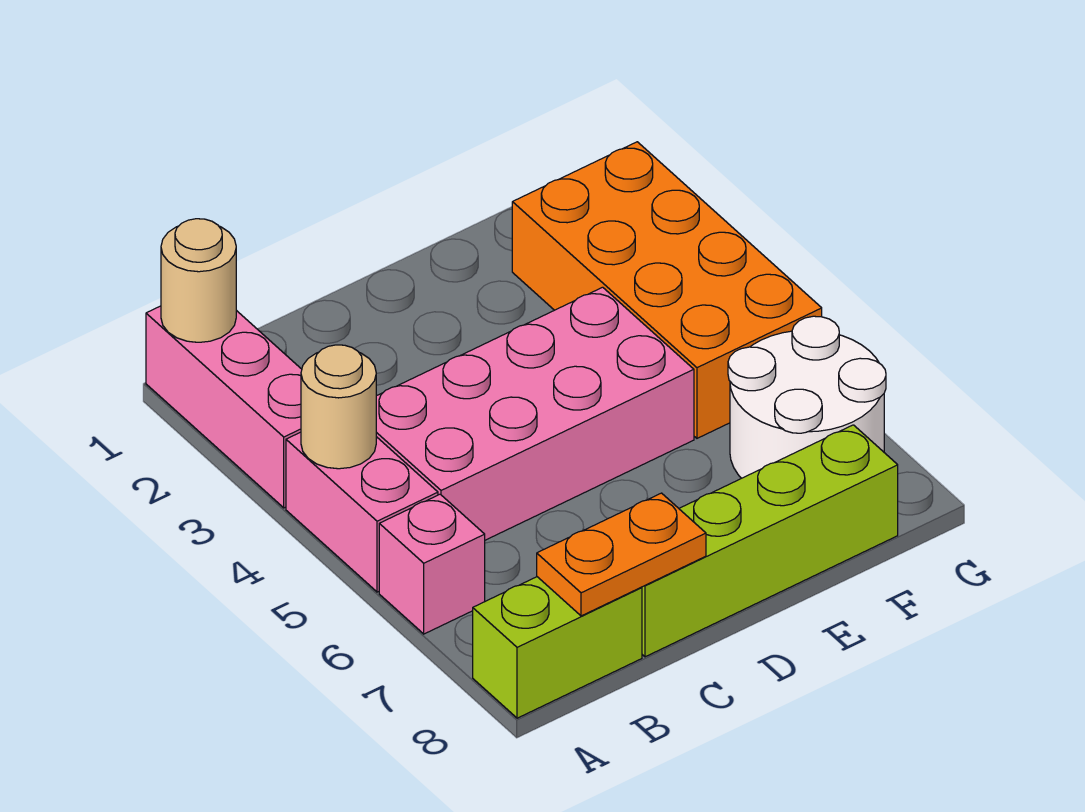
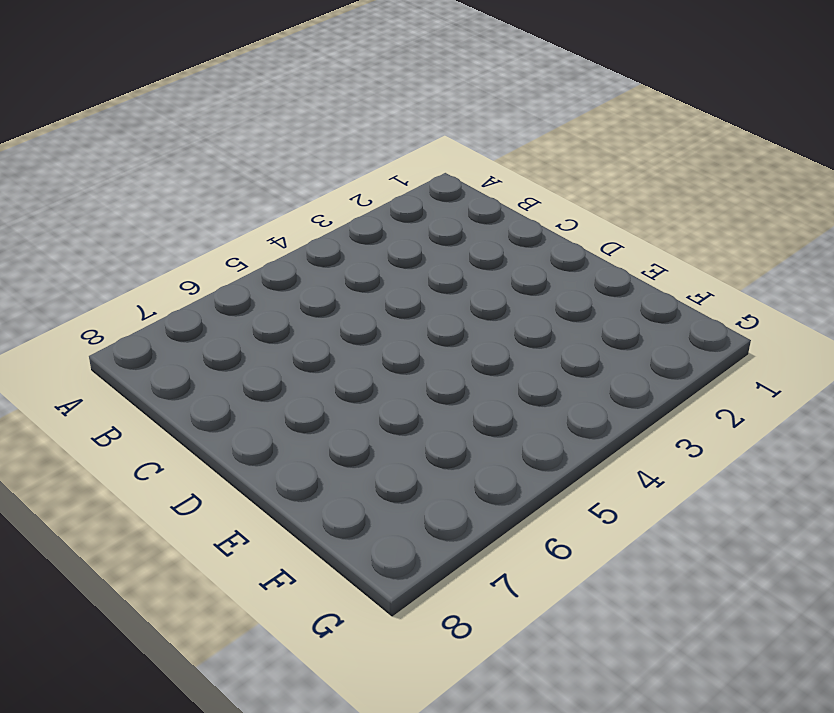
none -> pink 1x3 brick [146,306,302,508]
none -> pink 1x2 brick [286,432,438,592]

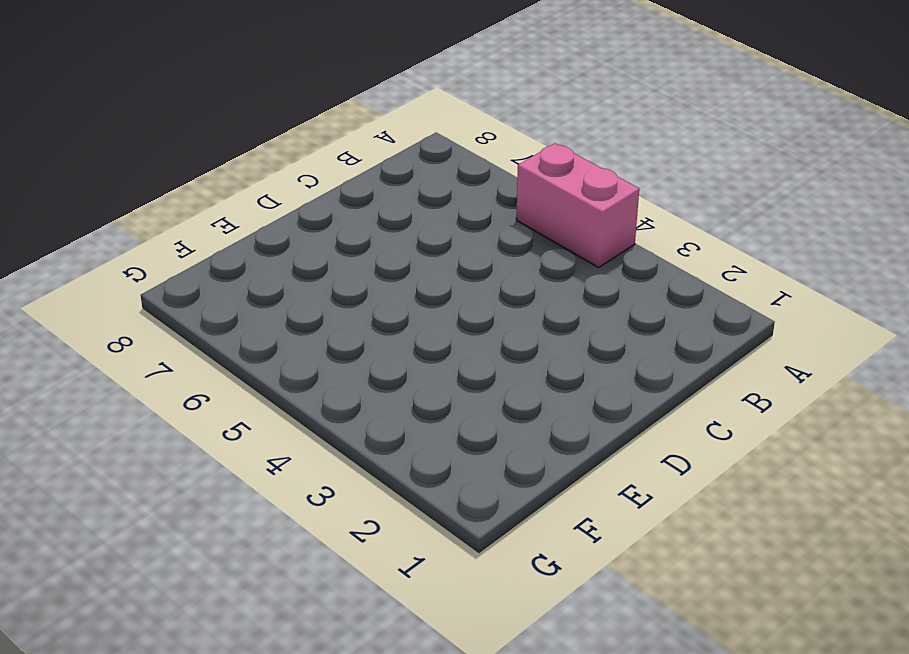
none -> pink 1x3 brick [146,306,302,508]
none -> pink 1x1 brick [379,494,485,634]

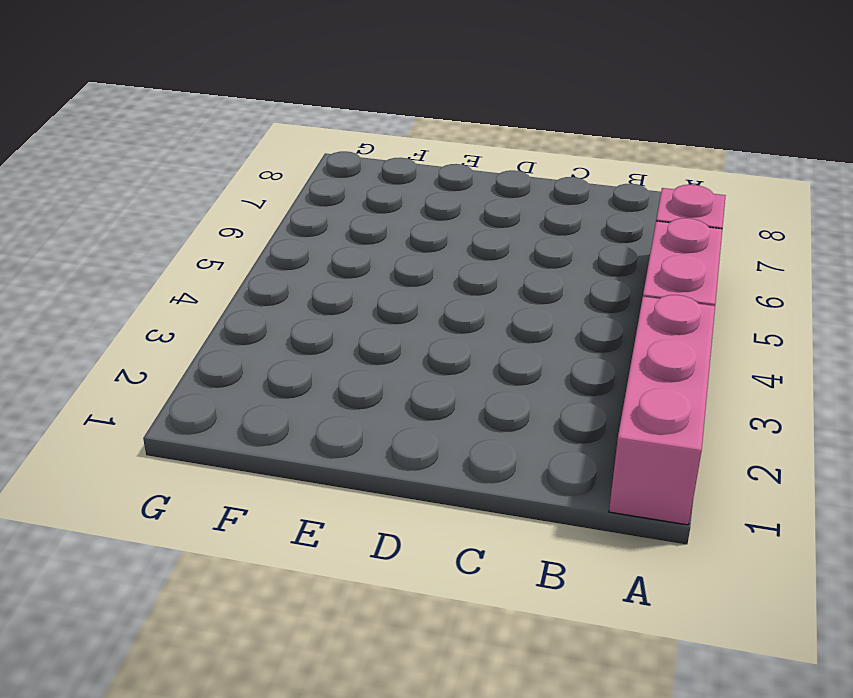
none -> lime 1x2 brick [473,577,642,718]
none -> pink 2x4 brick [376,287,694,540]

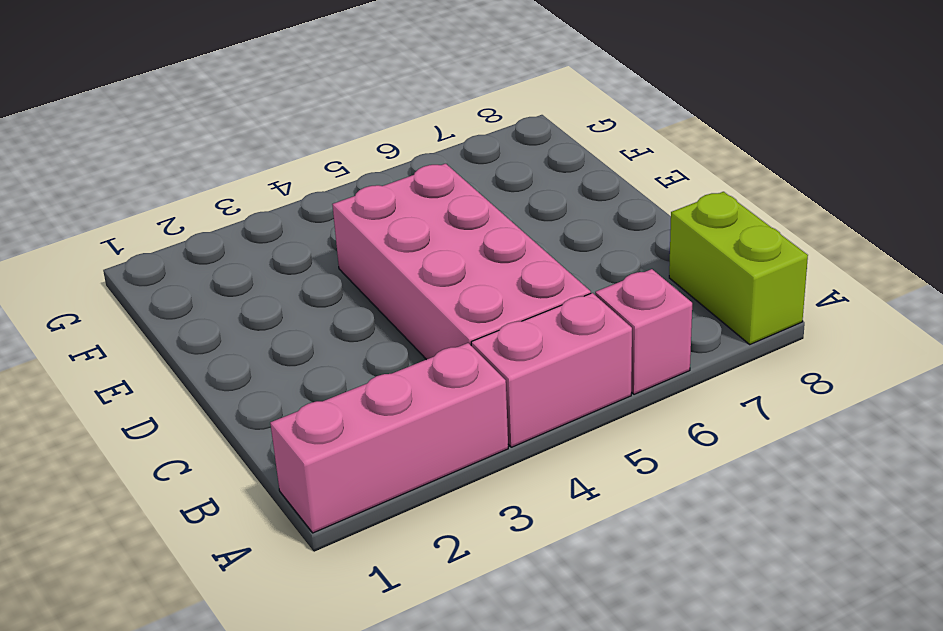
none -> lime 1x4 brick [642,425,898,657]
none -> orange 2x4 brick [512,142,822,438]

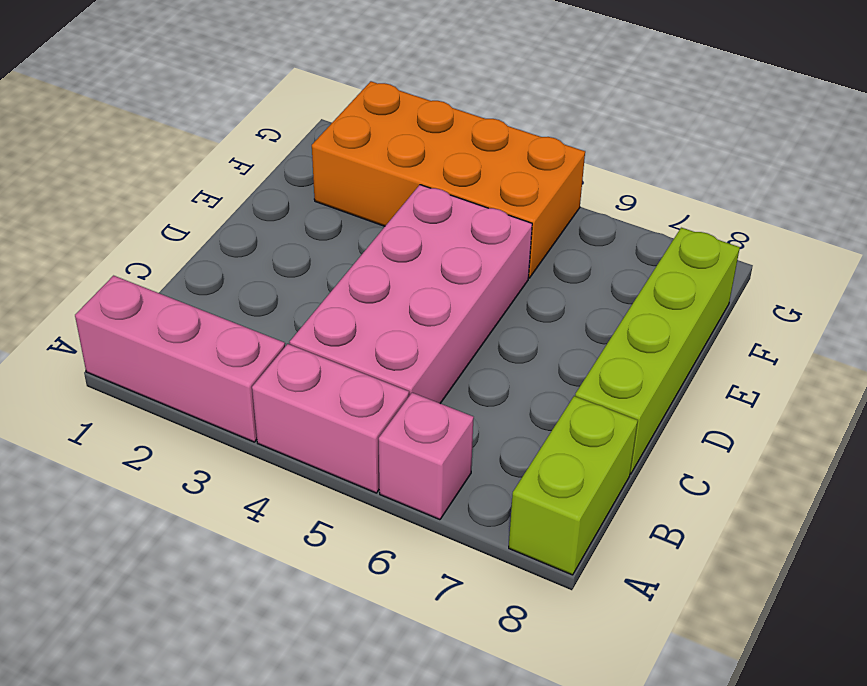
none -> white 2x2 round brick [728,316,886,478]
none -> tan 1x1 round brick [161,219,236,342]

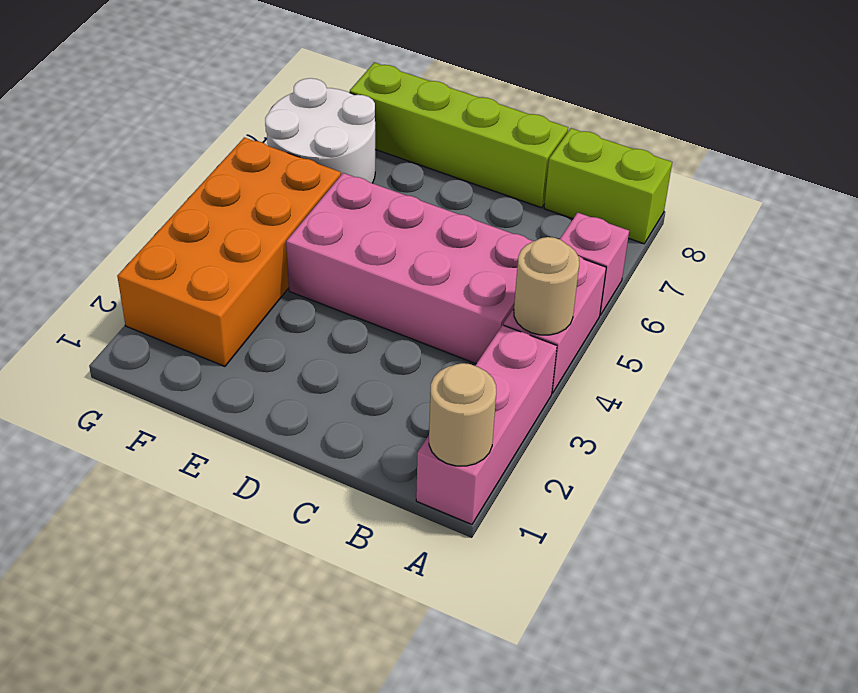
none -> orange 1x2 plate [537,493,706,616]

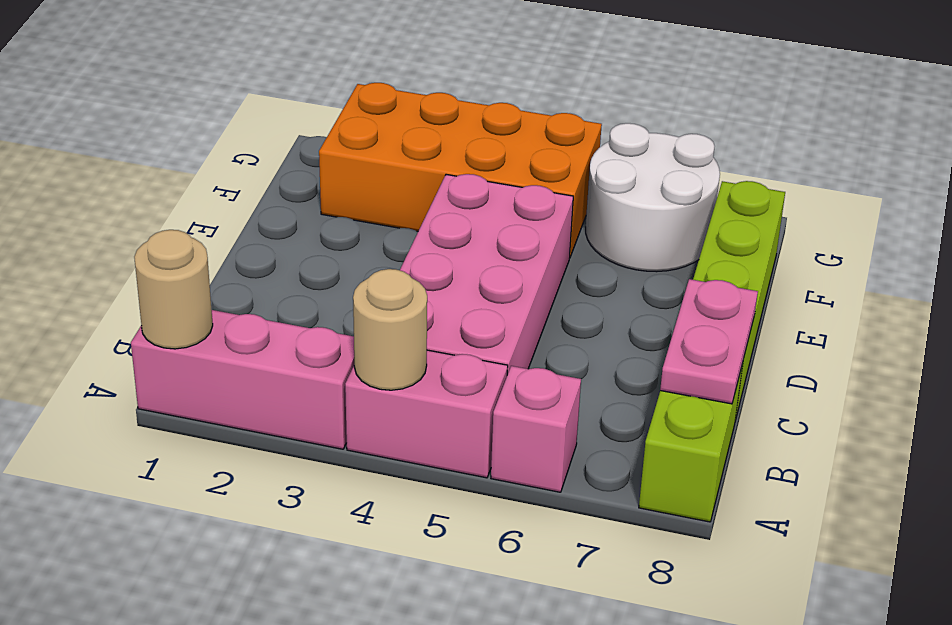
pink 1x2 plate [660,279,758,404] -> orange 1x2 plate [537,493,706,616]

